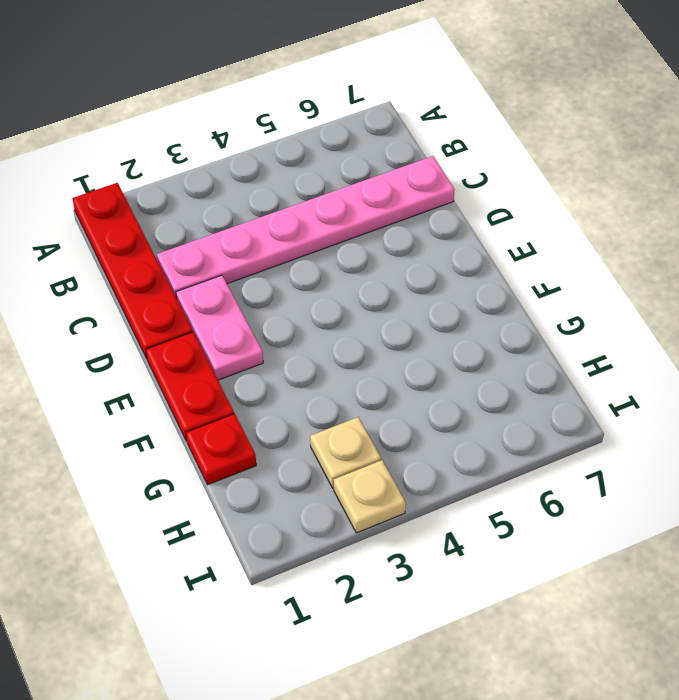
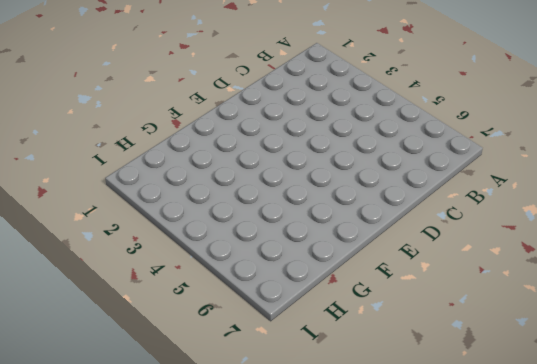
none -> red 1x4 plate [72,183,193,359]
none -> pink 1x6 plate [157,156,455,298]

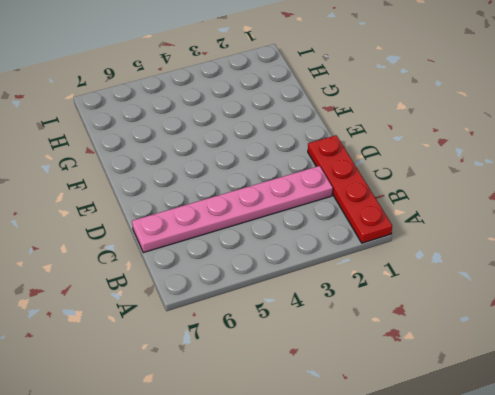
none -> pink 1x2 plate [176,275,263,380]
none -> red 1x2 plate [146,332,234,441]

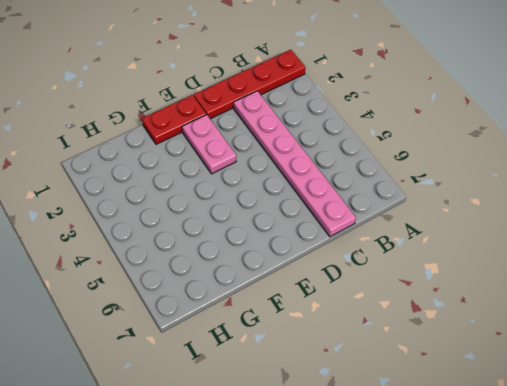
pink 1x2 plate [182,115,236,174] -> pink 1x2 plate turned to [176,275,263,380]
none -> red 1x1 plate [186,414,256,485]
none -> tan 1x1 plate [310,417,381,488]

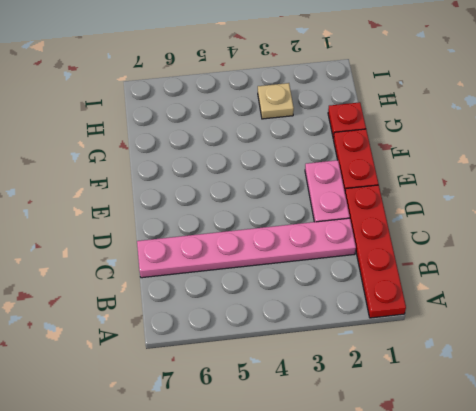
none -> tan 1x1 plate [334,460,406,533]

